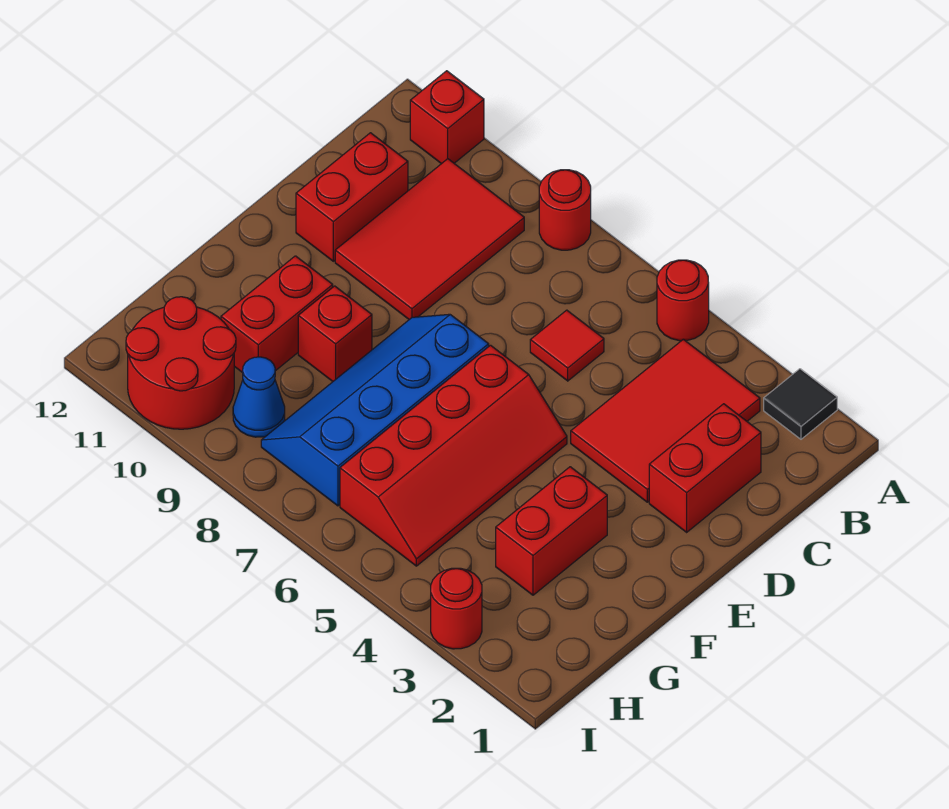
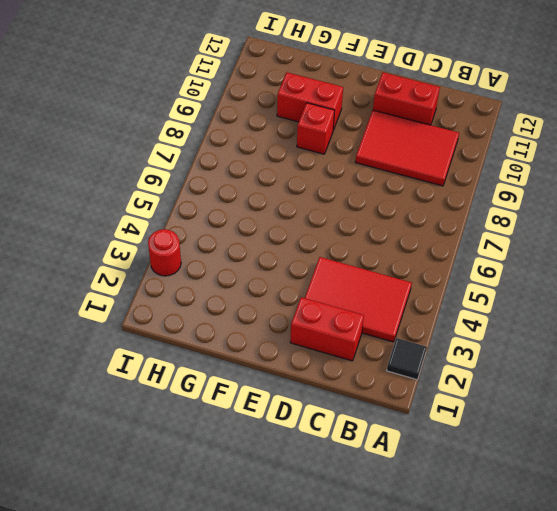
none -> red 1x1 round brick [657,260,709,341]
none -> red 1x1 round brick [539,170,591,250]
none -> red 1x1 brick [410,71,484,164]

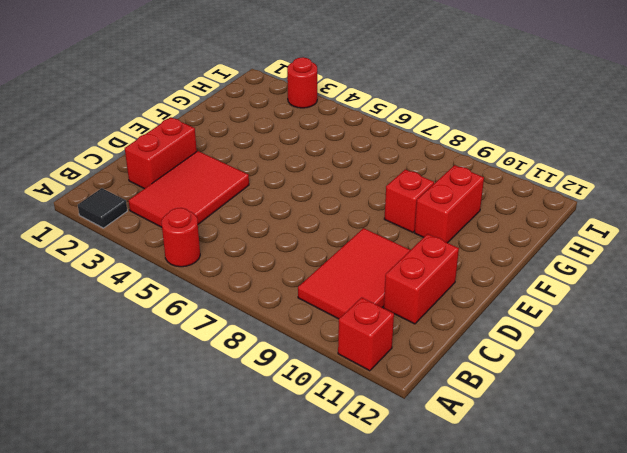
none -> red 1x1 round brick [539,170,591,250]
none -> red 1x1 tile [530,310,604,381]
none -> red 2x4 slope [340,345,567,566]

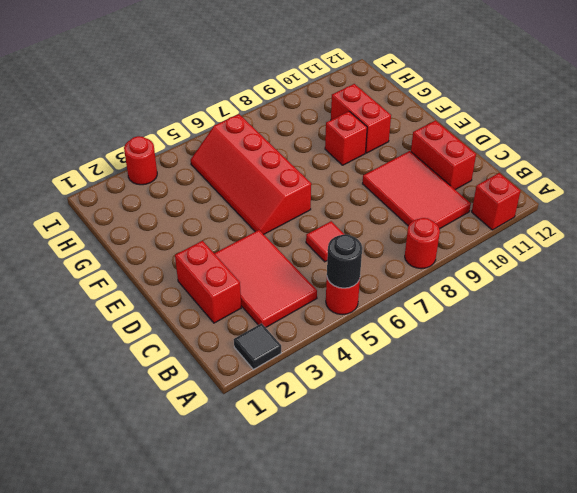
black 1x1 round brick [327,234,362,288] -> none
none -> blue 2x4 slope [261,314,489,506]
none -> red 1x2 brick [496,467,607,595]
none -> blue 1x1 cone [233,357,285,437]

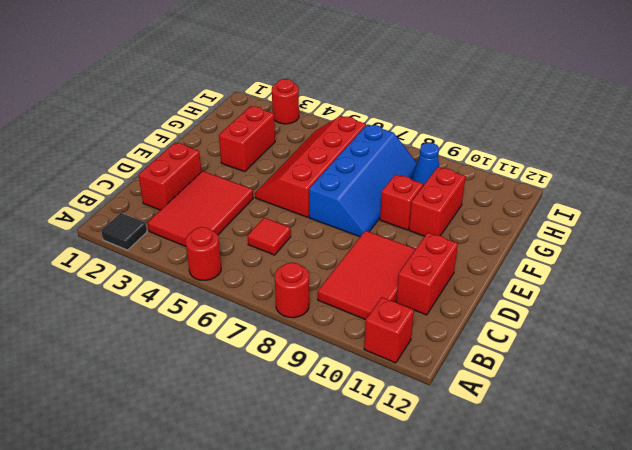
none -> red 2x2 round brick [126,297,236,429]

